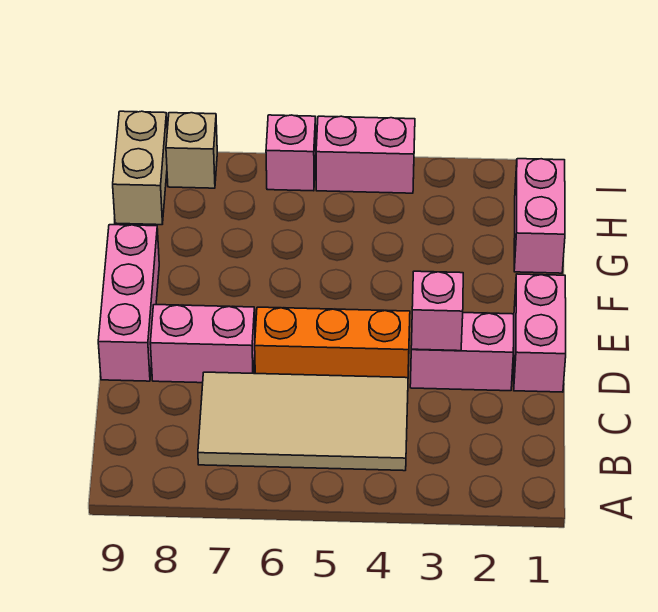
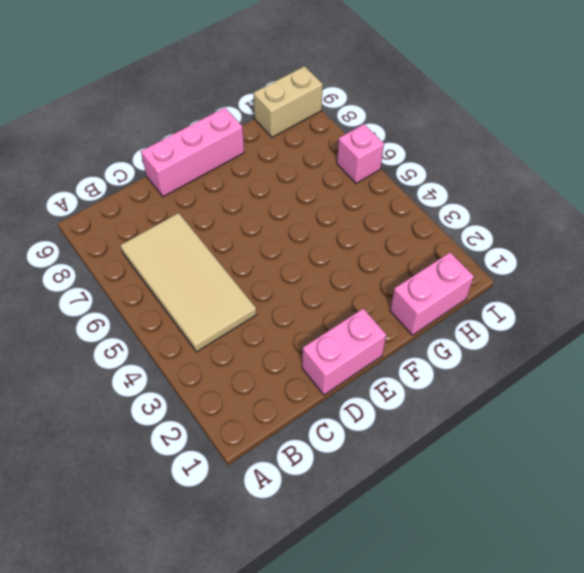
none -> pink 1x2 brick [410,313,514,391]
none -> orange 1x3 brick [255,307,410,378]
none -> pink 1x2 brick [150,305,255,383]

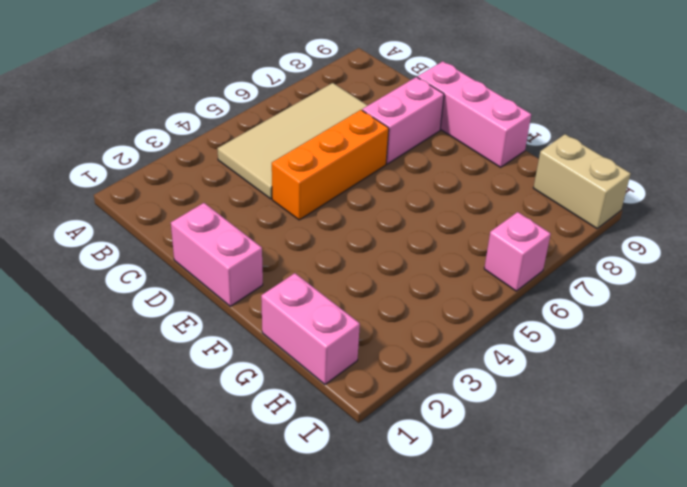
none -> pink 1x2 brick [410,313,514,391]
none -> pink 1x2 brick [316,116,415,193]
none -> tan 1x1 brick [166,113,217,188]

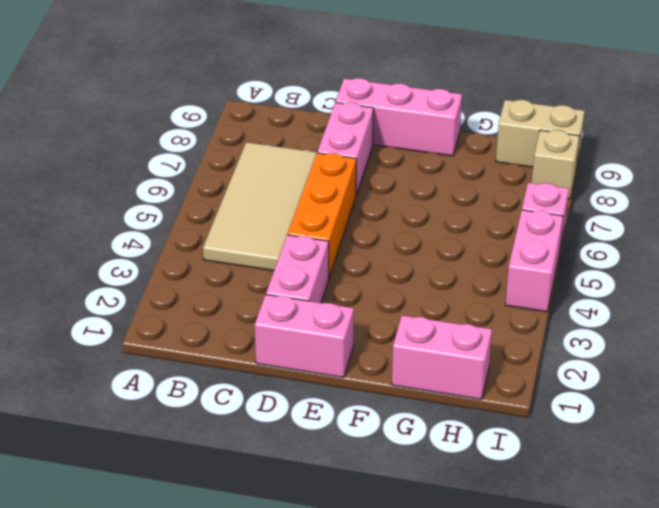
none -> pink 1x1 brick [411,271,463,351]

